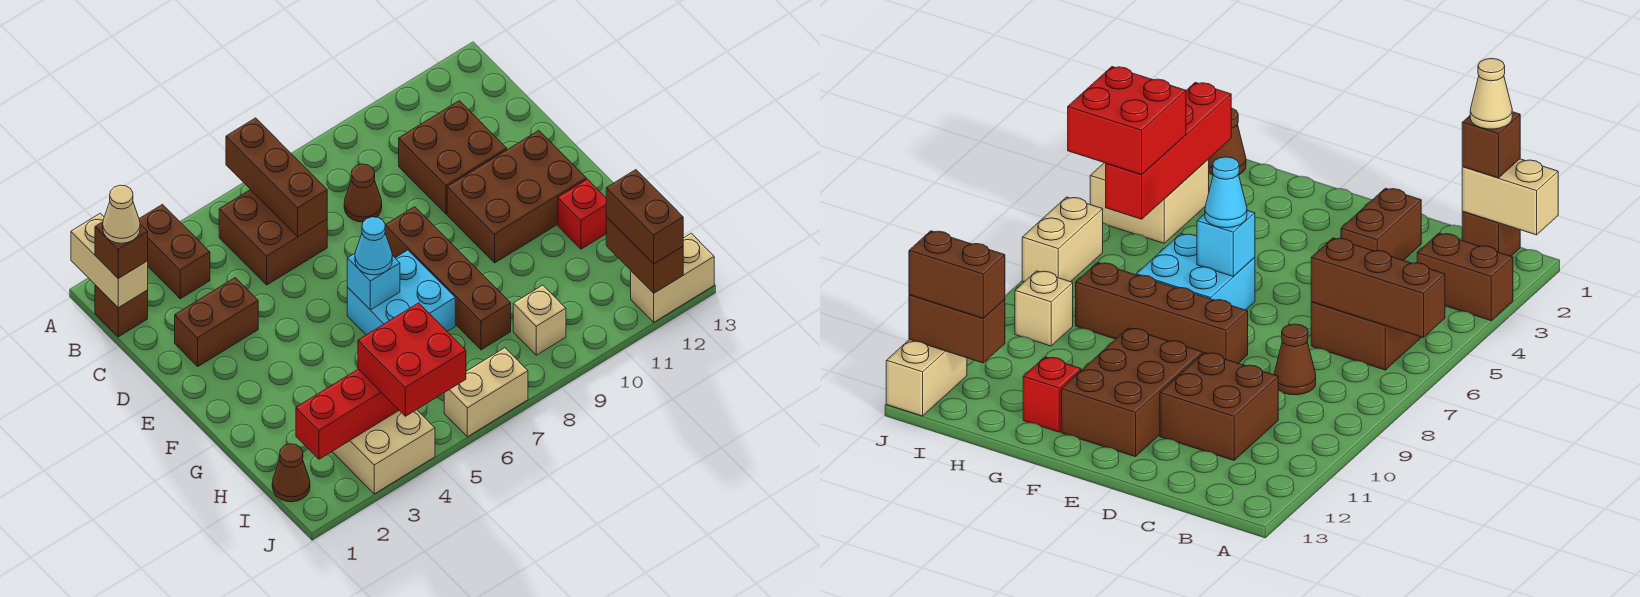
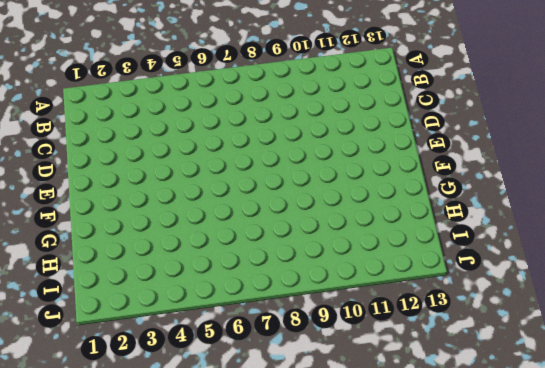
none -> brown 1x2 brick [139,204,210,299]
none -> brown 1x1 brick [95,285,148,337]
none -> brown 2x2 brick [219,190,327,285]

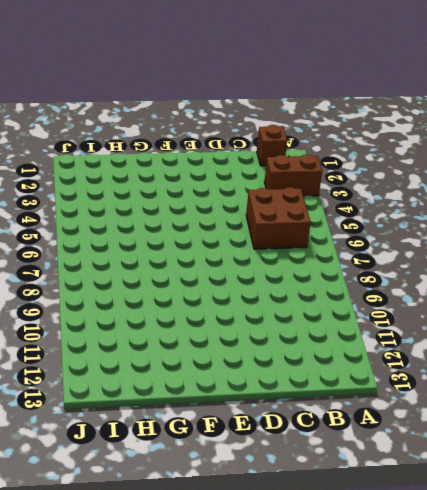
none -> brown 1x1 cone [344,164,382,222]
none -> brown 2x2 brick [399,101,507,214]
none -> brown 1x2 brick [175,278,258,366]

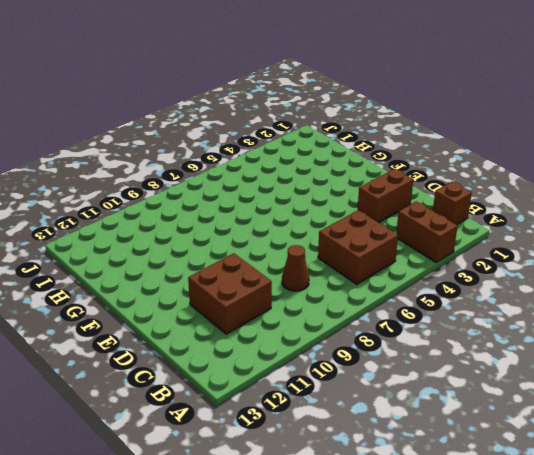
none -> brown 1x4 brick [385,207,511,350]
none -> brown 2x3 brick [447,131,586,263]
none -> cyan 2x2 brick [347,250,455,335]

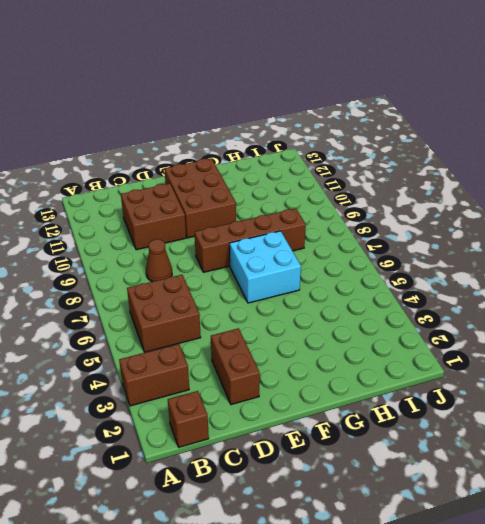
none -> red 1x1 brick [558,179,606,249]
none -> brown 1x1 cone [272,444,310,502]
none -> tan 2x2 brick [332,410,435,494]

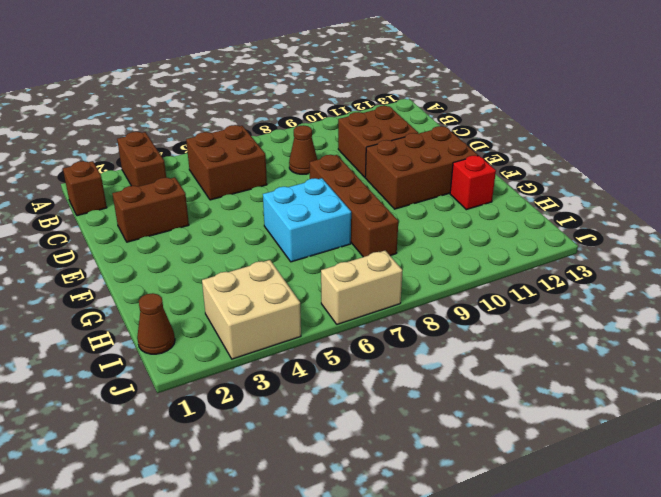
none -> tan 1x1 brick [513,285,566,355]
none -> tan 1x2 brick [631,233,714,322]
none -> tan 1x2 brick [71,213,148,308]

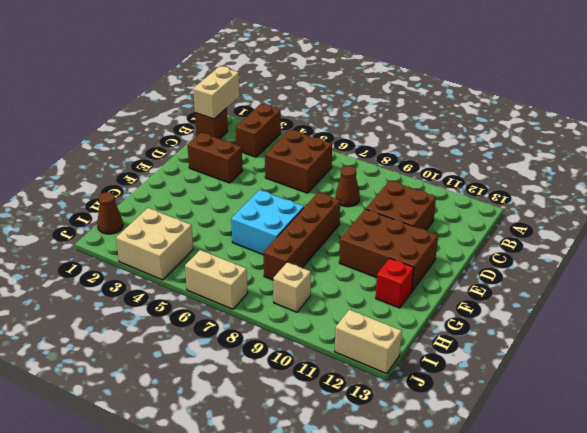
none -> brown 1x3 brick [226,118,327,237]
none -> cyan 1x1 brick [347,254,400,310]
none -> red 1x4 brick [296,369,399,459]

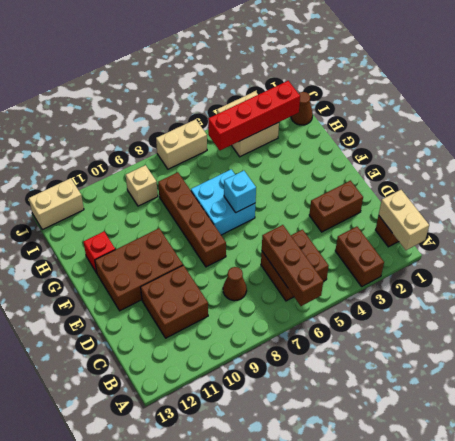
none -> brown 1x2 brick [606,217,683,293]
none -> brown 1x1 brick [95,222,148,278]
none -> cyan 1x1 cone [355,217,392,275]

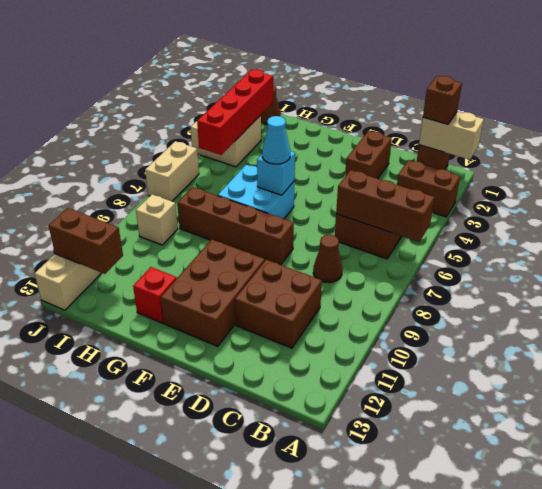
none -> red 2x2 brick [358,303,466,416]
none -> brown 1x2 brick [606,170,683,264]
none -> tan 1x1 cone [103,185,140,243]

